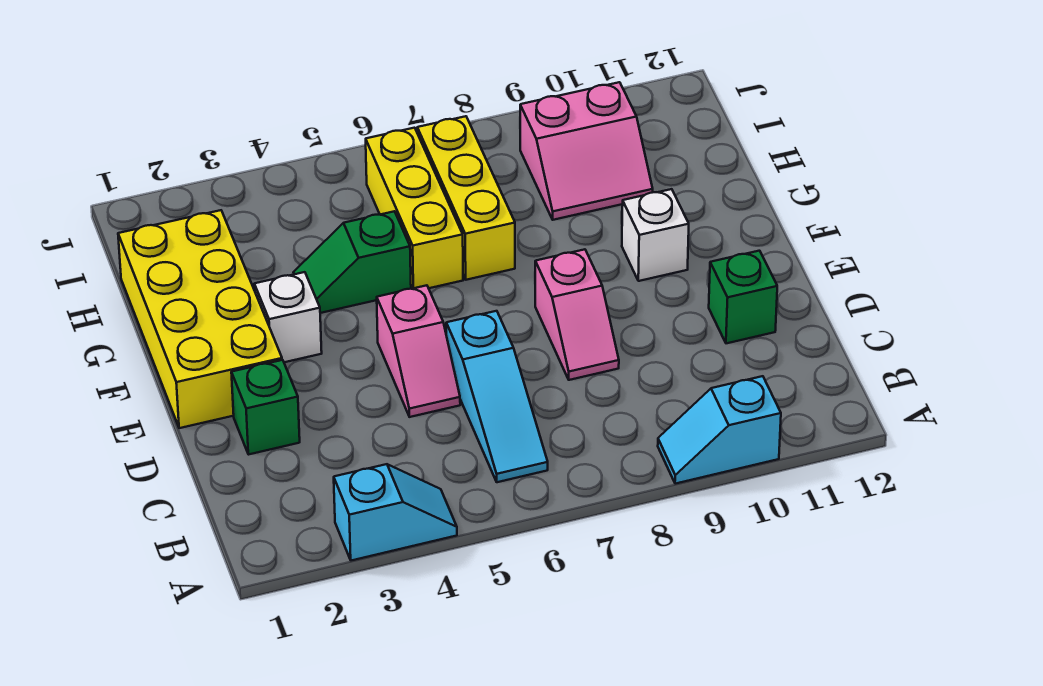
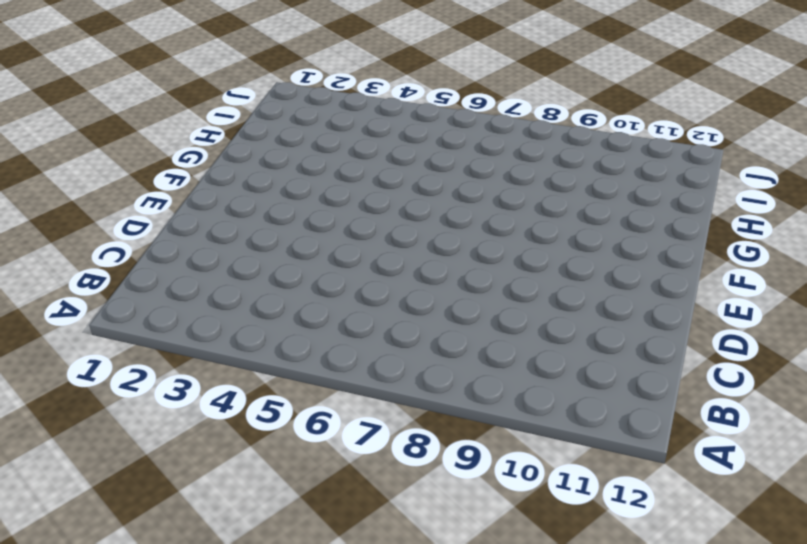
none -> cyan 1x2 slope [334,464,457,561]
none -> cyan 1x2 slope [658,376,781,484]
none -> cyan 1x3 slope [446,311,548,482]

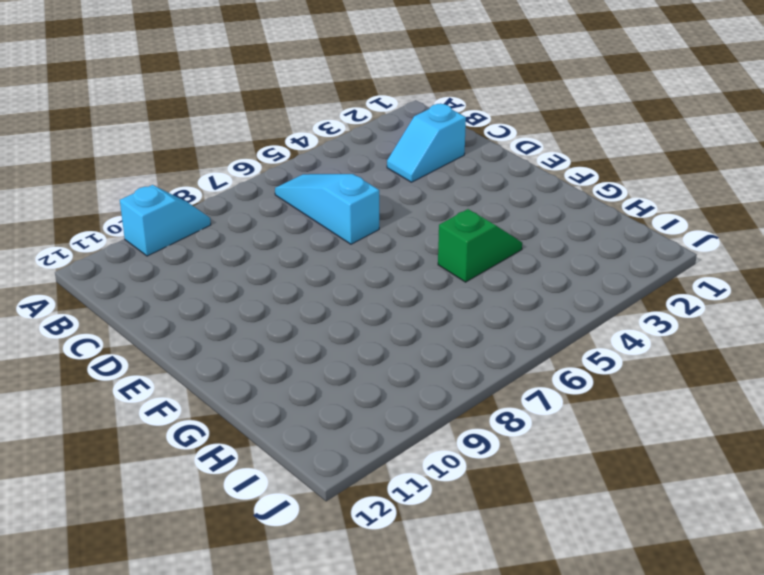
cyan 1x2 slope [387,103,466,182] -> cyan 1x2 slope moved to [334,464,457,561]
none -> green 1x1 brick [231,360,300,454]
none -> pink 1x2 slope [377,285,460,417]
none -> pink 1x2 slope [535,249,619,380]

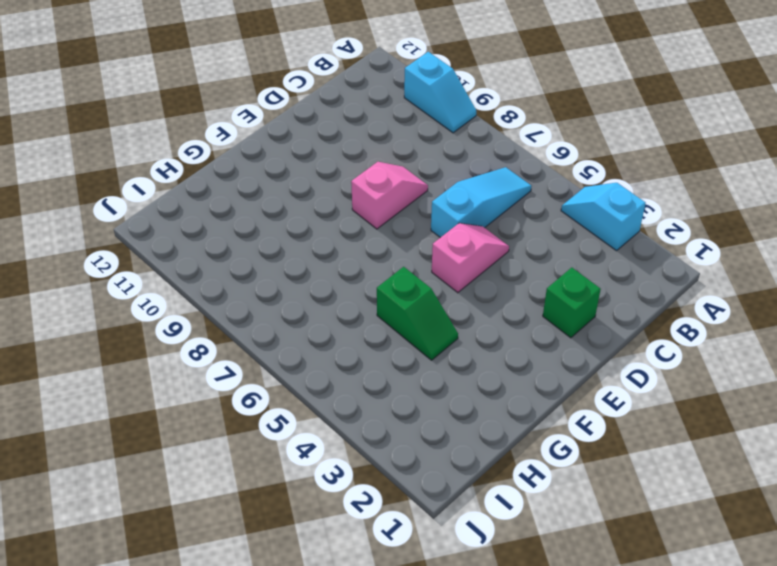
none -> green 1x1 brick [709,251,777,343]
none -> yellow 2x4 brick [118,210,282,428]
none -> white 1x1 brick [254,272,322,362]

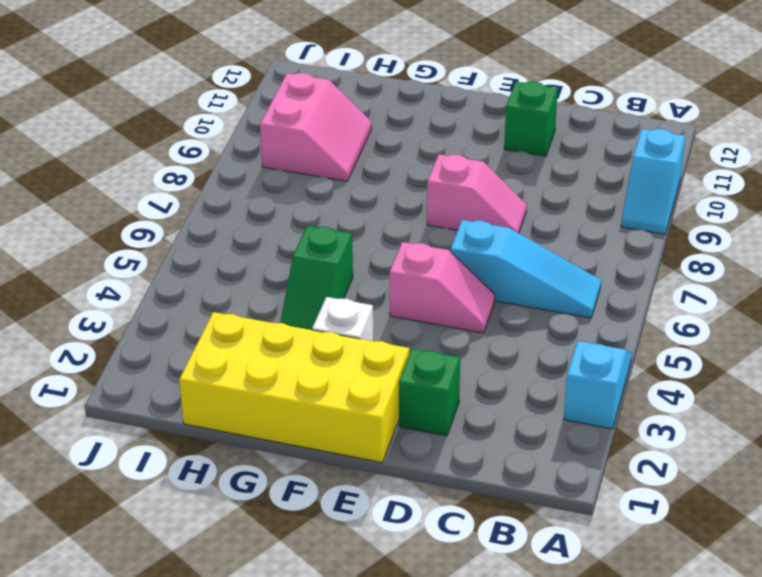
none -> white 1x1 brick [622,189,689,281]
none -> yellow 1x3 brick [366,128,463,289]
none -> yellow 1x3 brick [417,116,515,280]

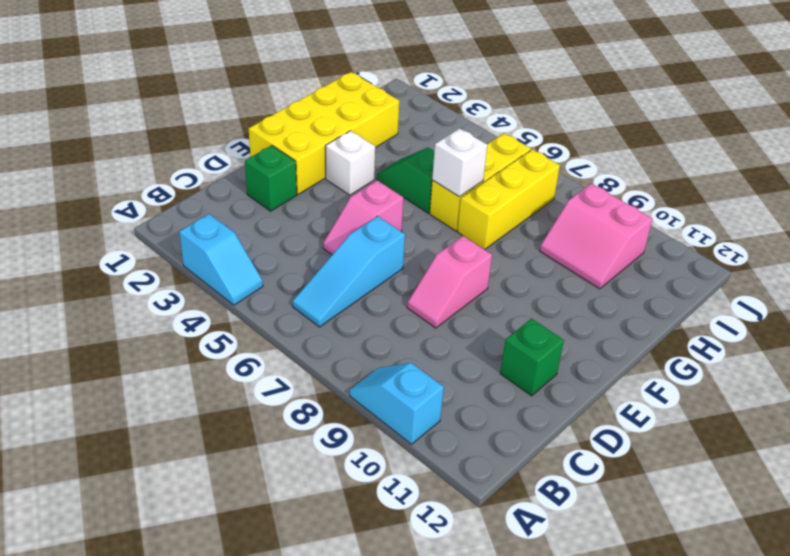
white 1x1 brick [432,128,487,197] -> white 1x1 brick moved to [622,189,689,281]

